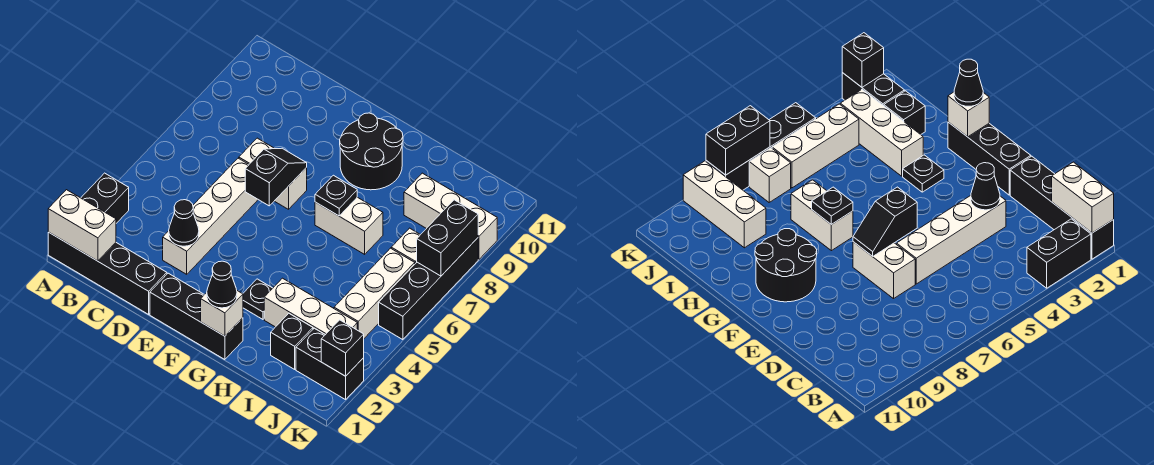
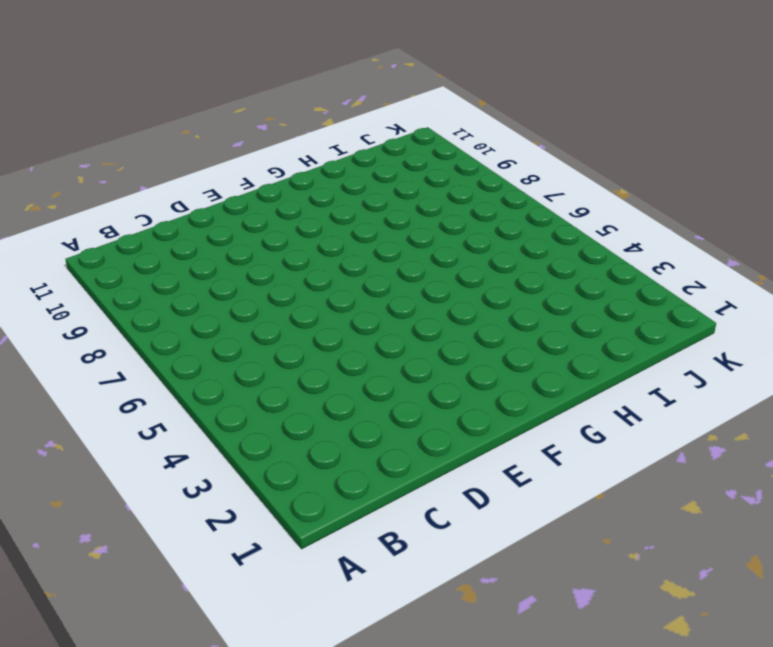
none -> black 1x4 brick [48,232,167,314]
none -> black 1x2 brick [81,173,129,223]
none -> white 1x4 brick [163,158,258,274]

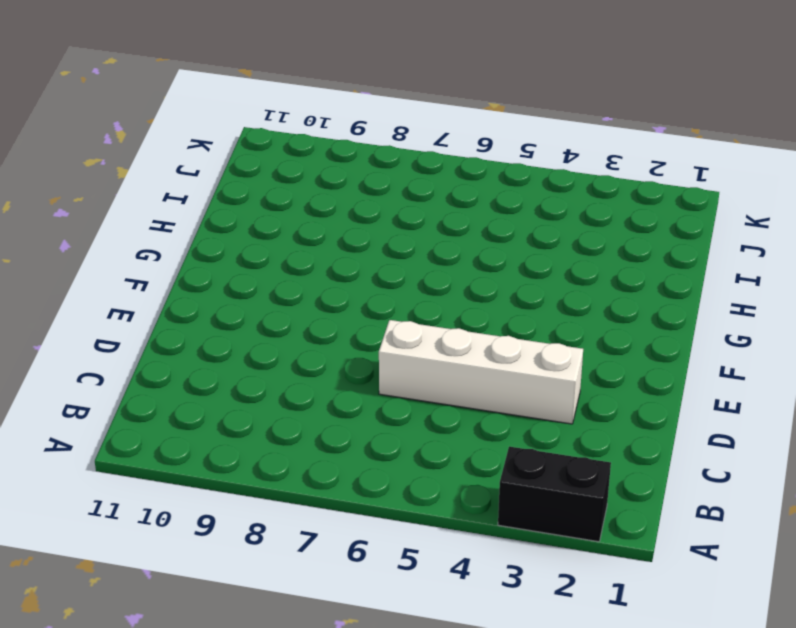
none -> black 1x4 brick [48,232,167,314]
none -> white 1x2 brick [239,138,307,209]
none -> black 1x3 brick [150,273,243,360]

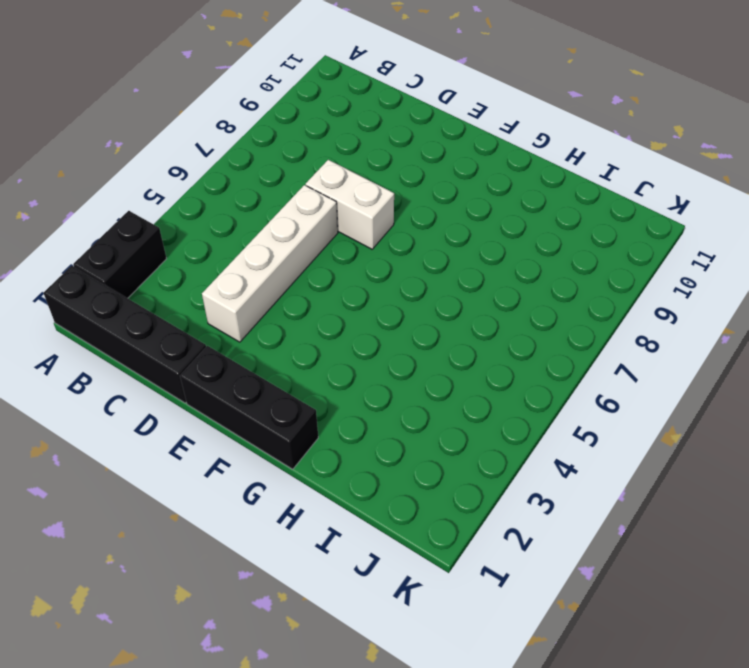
none -> black 2x2 round brick [340,113,403,190]
none -> black 1x1 plate [243,279,273,319]
none -> white 1x2 brick [315,197,383,254]

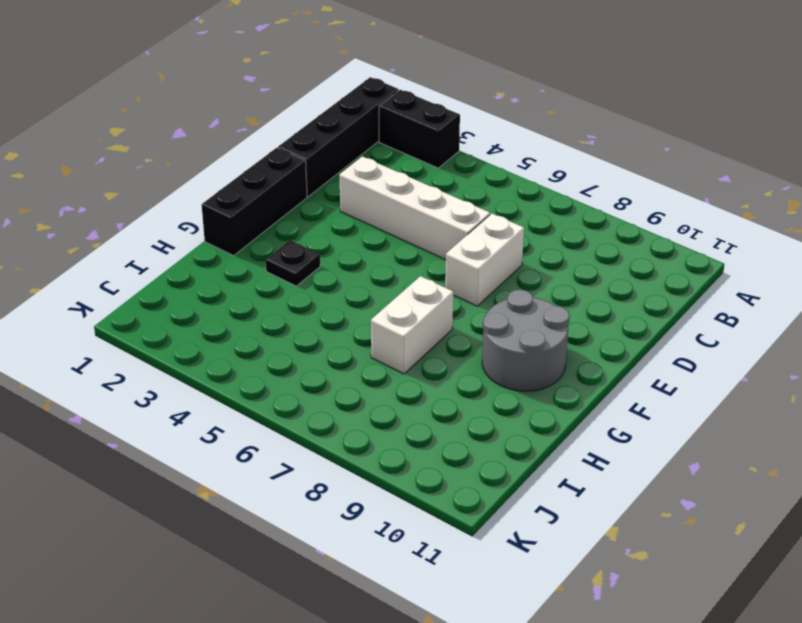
grey 2x2 round brick [482,290,570,391] -> black 2x2 round brick [340,113,403,190]
none -> white 1x3 brick [264,278,357,335]
none -> black 1x1 brick [271,313,313,369]
none -> white 1x3 brick [404,173,497,259]

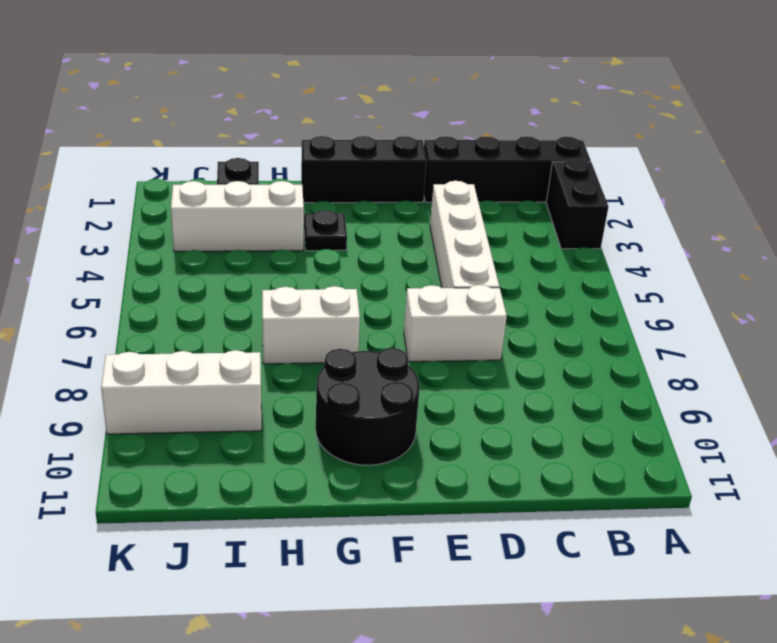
none -> black 1x2 brick [296,328,364,400]
none -> white 1x3 brick [334,248,415,338]
none -> white 1x1 brick [391,228,420,264]

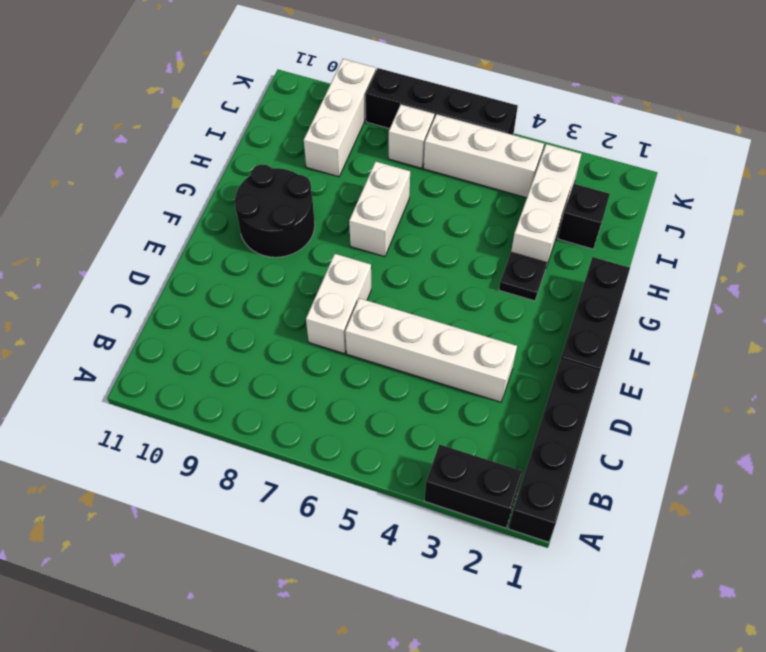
none -> black 1x2 brick [296,328,364,400]
none -> white 1x2 brick [48,190,116,261]
none -> black 1x1 cone [169,200,199,246]

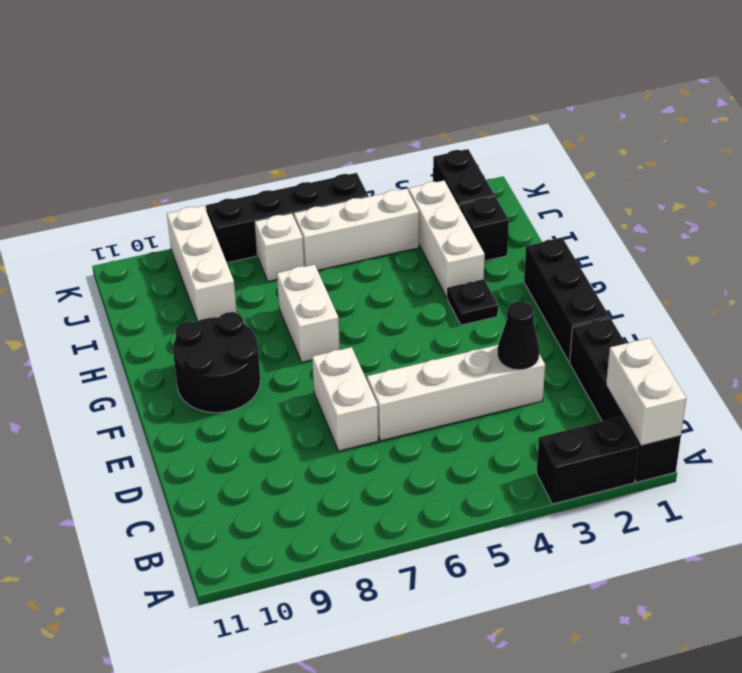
none -> black 1x2 slope [245,148,307,206]
none -> white 1x1 brick [201,291,243,336]
none -> black 1x1 plate [315,175,357,216]

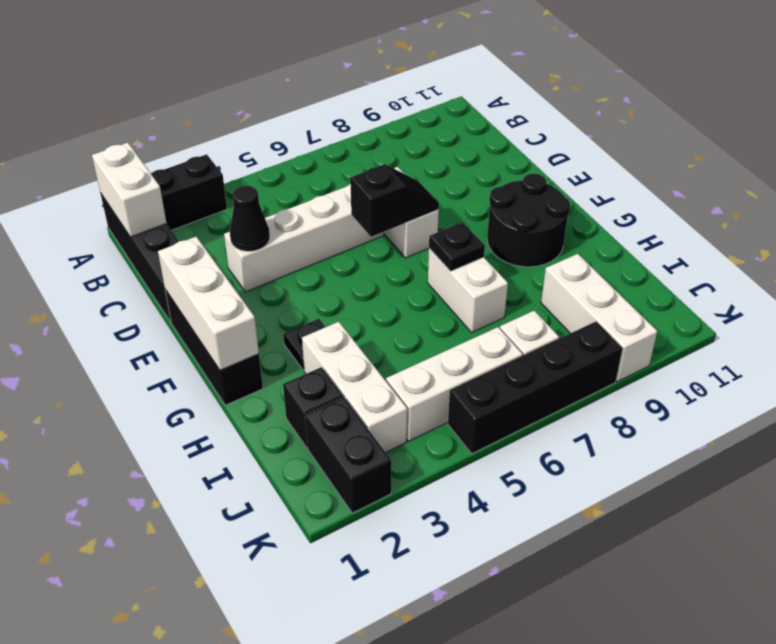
white 1x3 brick [158,237,259,370] -> white 1x1 brick [201,291,243,336]
none -> black 1x1 brick [321,320,364,376]
none -> black 1x2 brick [417,200,478,276]
none -> black 1x1 cone [207,261,237,308]

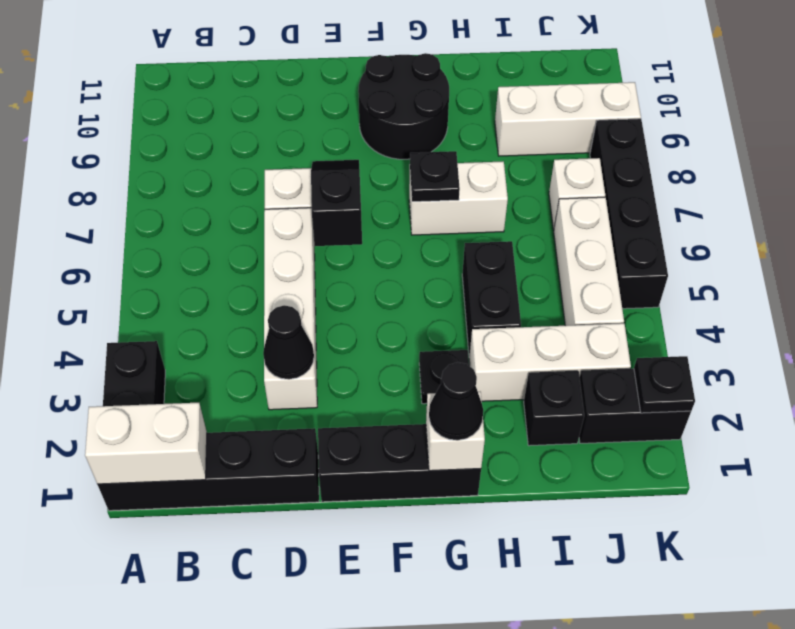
black 1x2 brick [462,241,521,357] -> black 1x2 brick moved to [417,200,478,276]
black 1x1 plate [634,356,695,413] -> black 1x1 brick [321,320,364,376]

